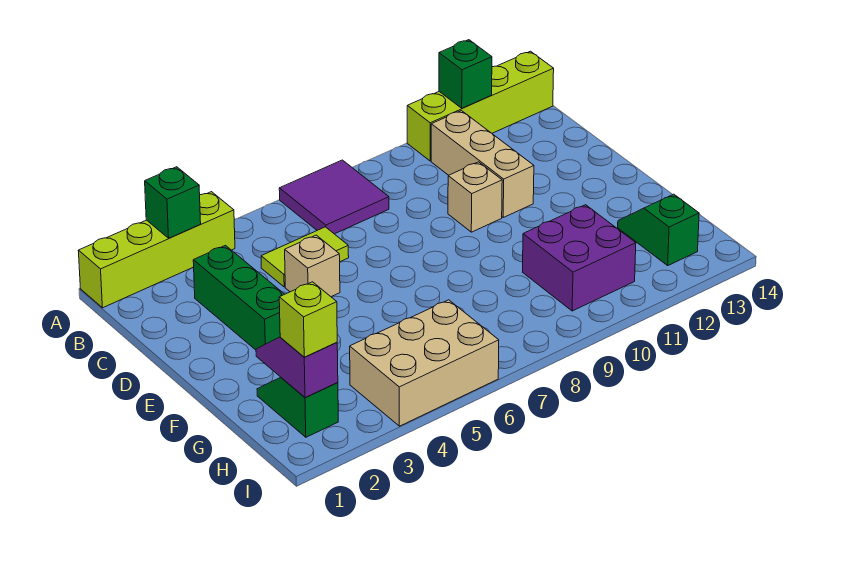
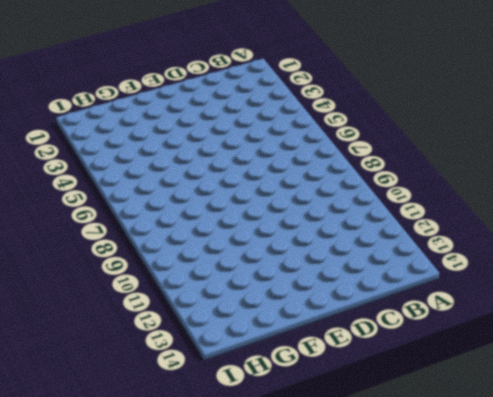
none -> lime 1x4 brick [78,192,235,308]
none -> purple 2x2 tile [279,160,389,234]
none -> lime 1x4 brick [407,51,554,161]

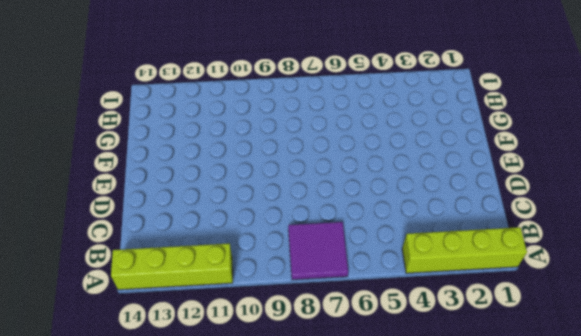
none -> tan 1x3 brick [431,111,534,217]
none -> green 1x3 brick [193,245,285,350]
none -> lime 1x2 tile [261,227,349,287]

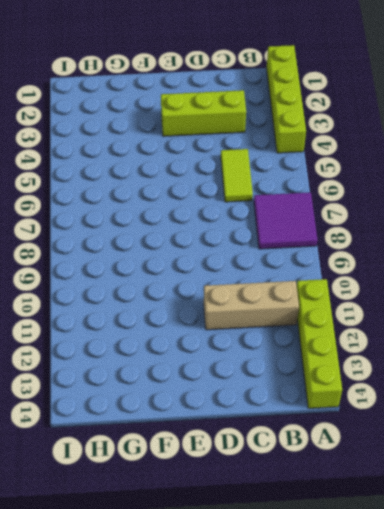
lime 1x3 brick [161,90,246,136] -> green 1x3 brick [193,245,285,350]
none -> tan 1x1 brick [285,235,340,297]
none -> tan 1x1 brick [448,162,502,232]
none -> green 1x2 slope [257,377,338,437]

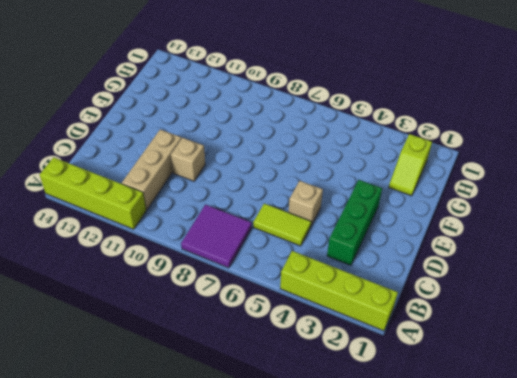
lime 1x2 slope [389,134,432,196] -> green 1x2 slope [257,377,338,437]
none -> purple 2x2 brick [523,205,636,311]
none -> green 1x2 slope [618,194,699,265]
none -> tan 2x3 brick [350,300,499,426]

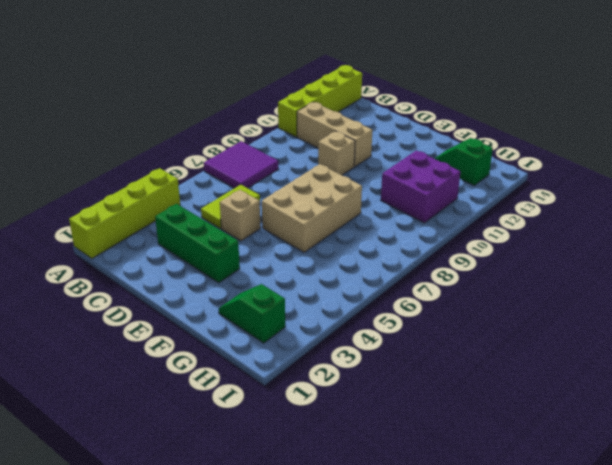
tan 2x3 brick [262,164,362,252] -> tan 2x3 brick moved to [350,300,499,426]
none -> green 1x1 brick [145,167,201,238]
none -> green 1x1 brick [439,40,492,108]
none -> purple 1x2 slope [256,337,338,398]

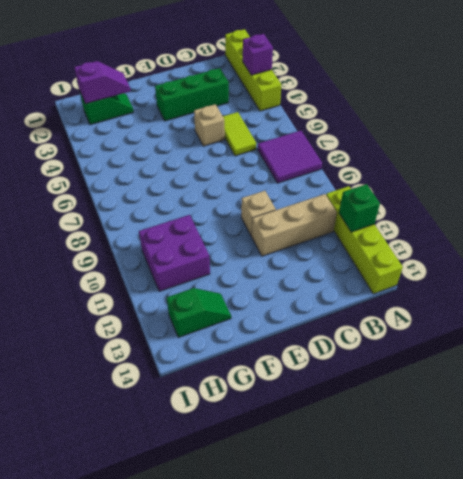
purple 1x1 brick [243,34,273,75] -> green 1x1 brick [145,167,201,238]
none -> tan 2x3 brick [350,300,499,426]
none -> lime 1x1 brick [279,282,337,357]

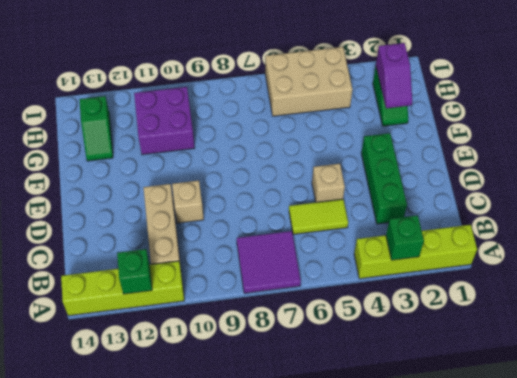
none -> lime 1x1 brick [279,282,337,357]

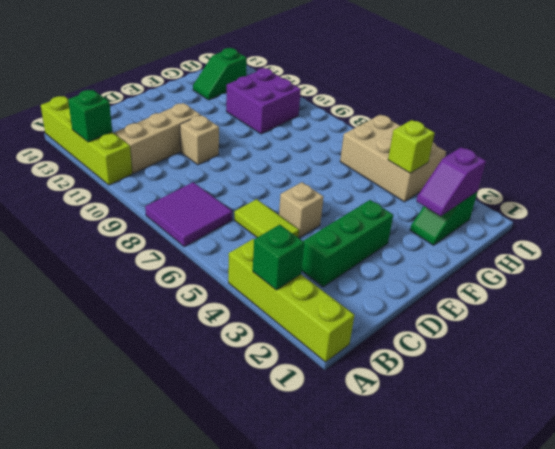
lime 1x1 brick [388,120,435,173] -> lime 1x1 brick moved to [279,282,337,357]

